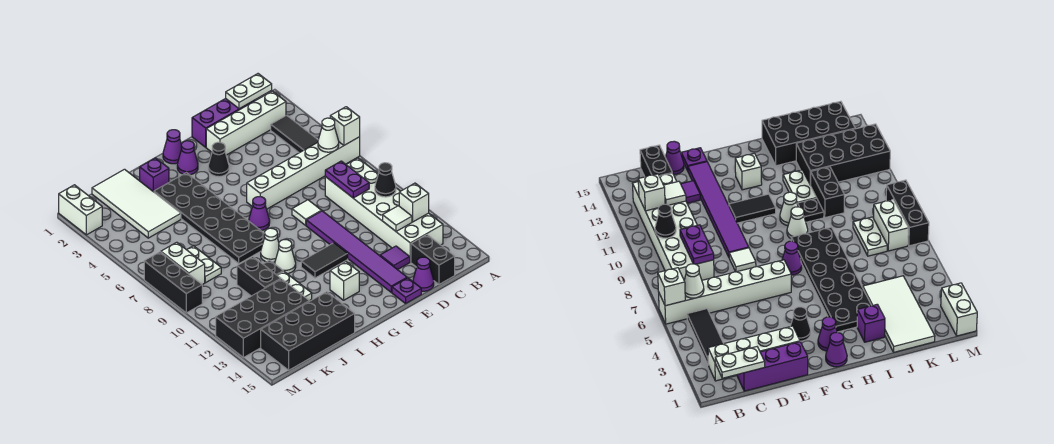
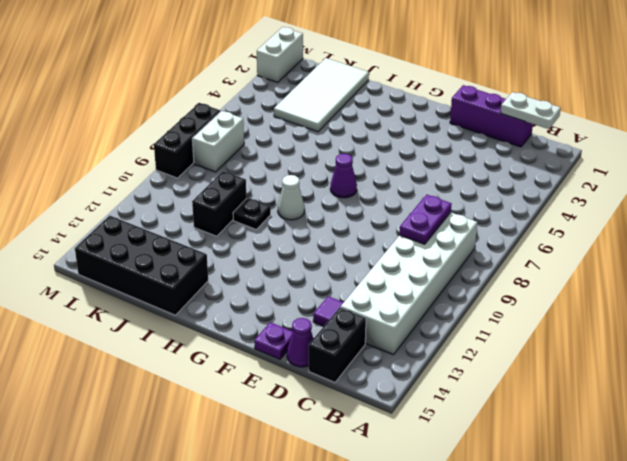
none -> white 1x6 brick [247,137,360,209]
none -> white 1x4 brick [206,91,286,155]
none -> black 1x3 tile [271,115,318,153]
none -> white 1x1 tile [292,200,322,225]

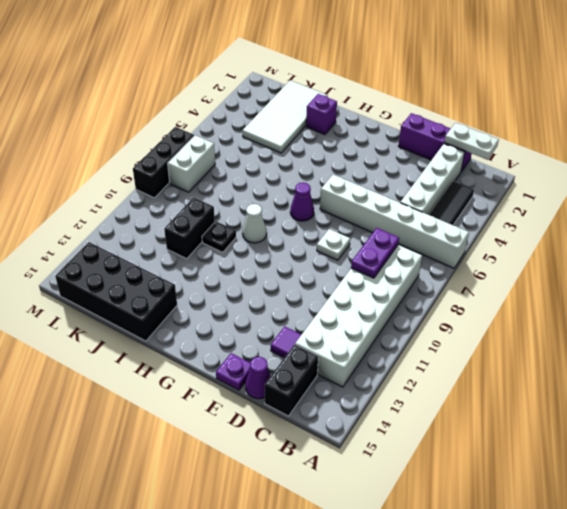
white 1x4 brick [400,144,465,215] -> white 1x4 brick turned to [206,91,286,155]
white 1x1 plate [317,229,350,260] -> white 1x1 tile [292,200,322,225]
none -> purple 1x6 tile [306,211,407,292]
none -> black 1x1 cone [208,142,229,177]
none -> black 1x2 tile [301,243,348,278]
none -> purple 1x1 cone [163,130,181,164]

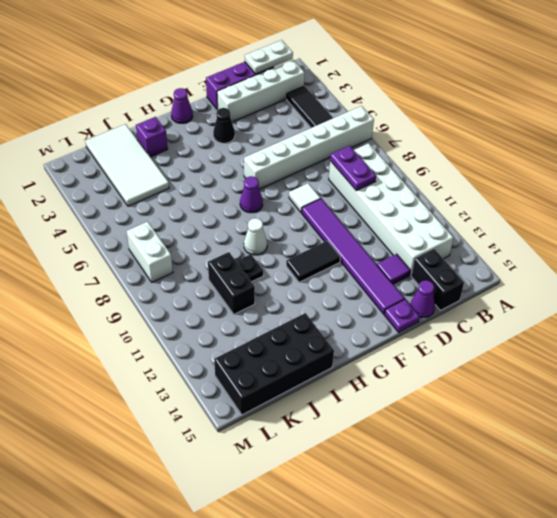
none -> purple 1x1 cone [177,141,198,175]
none -> white 1x1 brick [330,262,359,300]
none -> black 2x6 plate [154,173,265,264]
none -> white 1x1 cone [275,240,296,273]

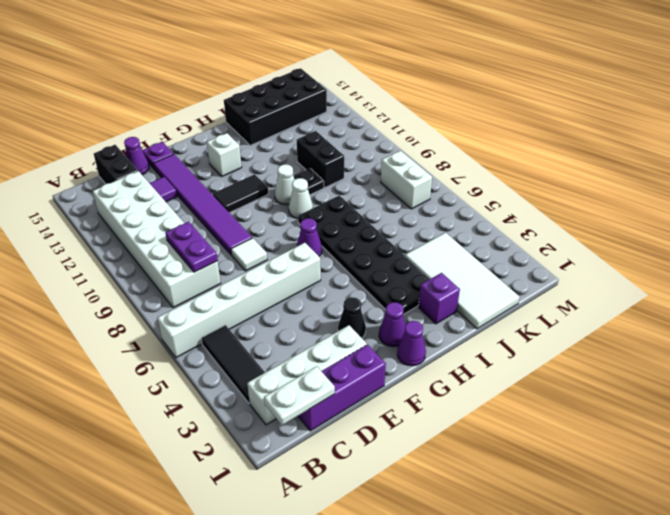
none -> white 1x2 plate [277,271,312,301]
none -> black 2x4 brick [216,279,309,358]
none -> white 1x2 plate [187,246,221,283]
none -> white 1x2 brick [59,185,102,235]

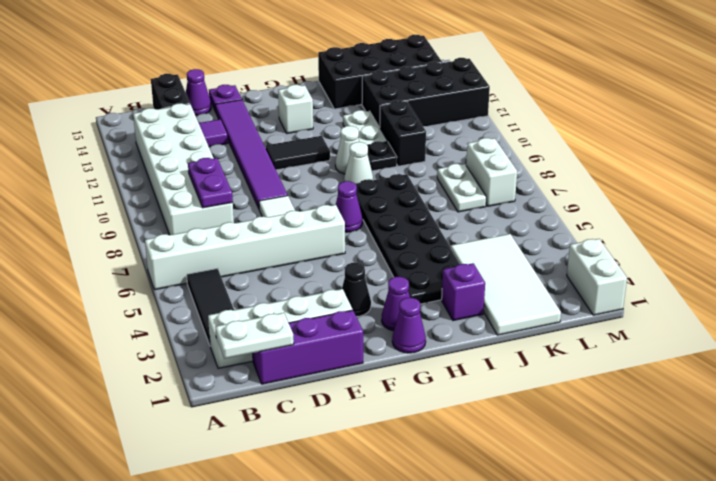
none -> black 1x3 brick [144,252,202,313]
none -> white 1x1 brick [330,107,360,145]
none -> white 1x1 cone [318,118,339,152]
none -> black 1x1 cone [375,163,396,197]

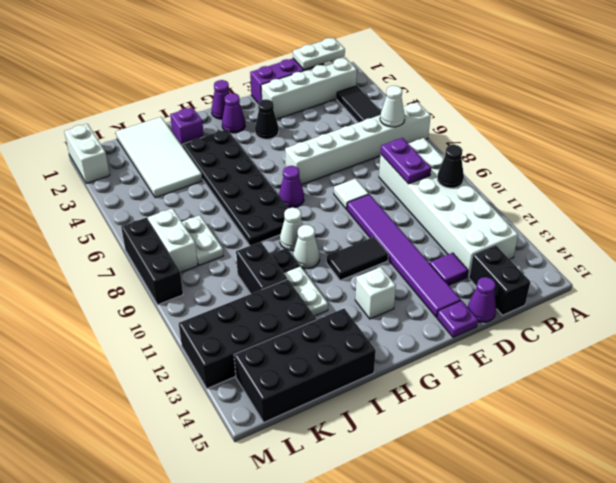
none -> white 1x1 brick [330,107,360,145]
none -> white 1x1 brick [399,183,429,222]
none -> white 1x1 tile [383,206,412,231]

